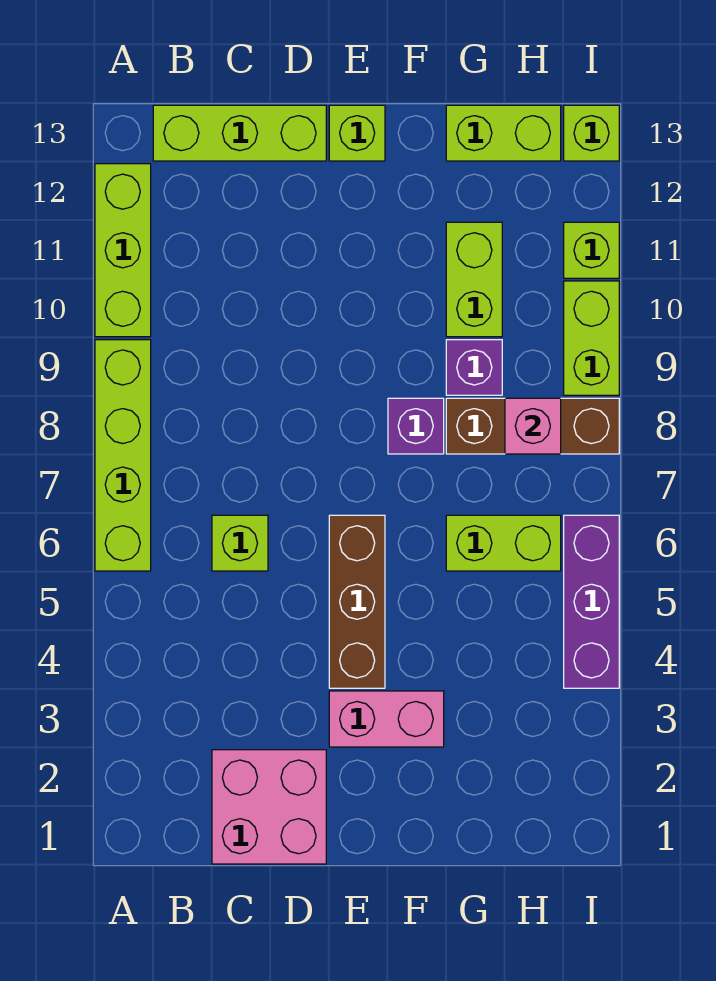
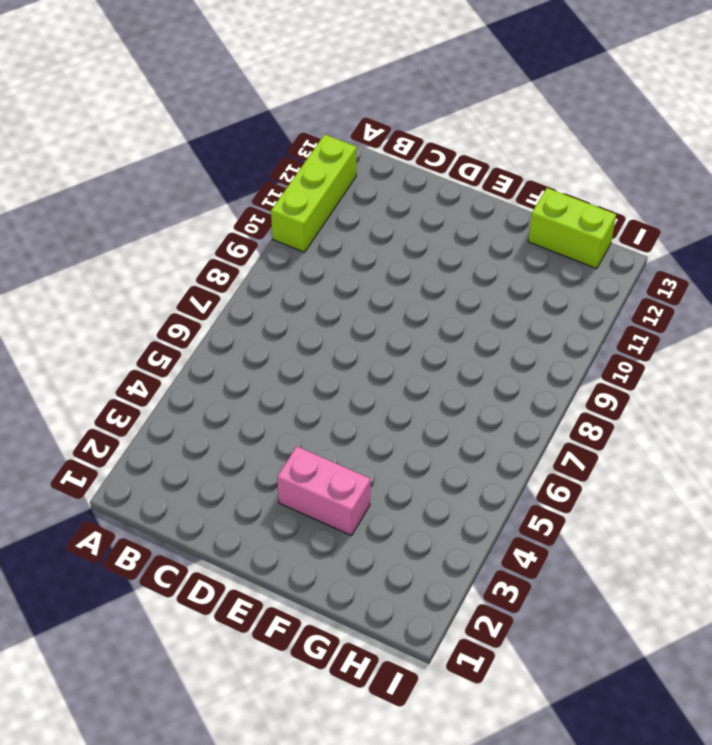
none -> lime 1x4 brick [95,340,151,571]
none -> lime 1x3 brick [153,105,326,161]
none -> pink 2x2 brick [212,750,326,864]

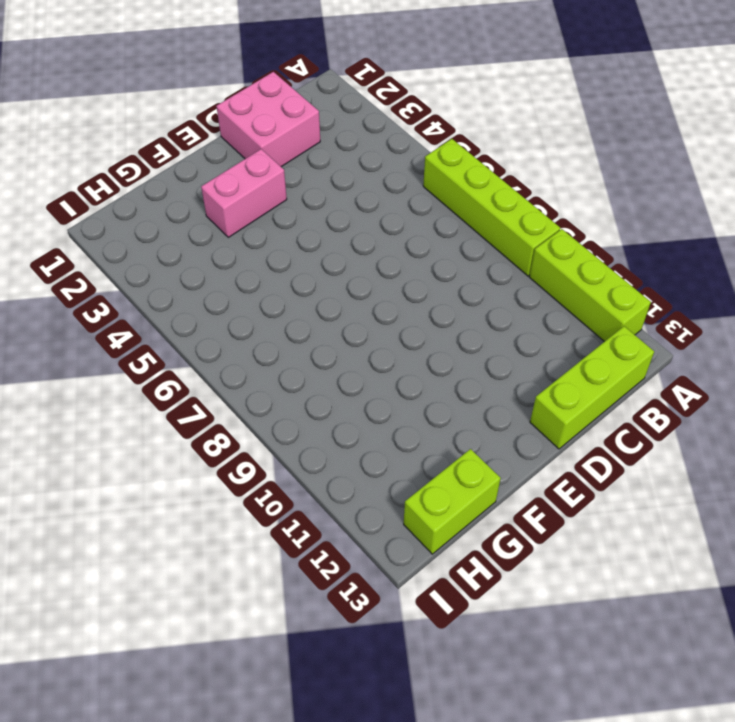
none -> lime 1x1 brick [212,515,268,571]
none -> brown 1x3 brick [329,515,385,688]
none -> lime 1x1 brick [329,105,385,161]

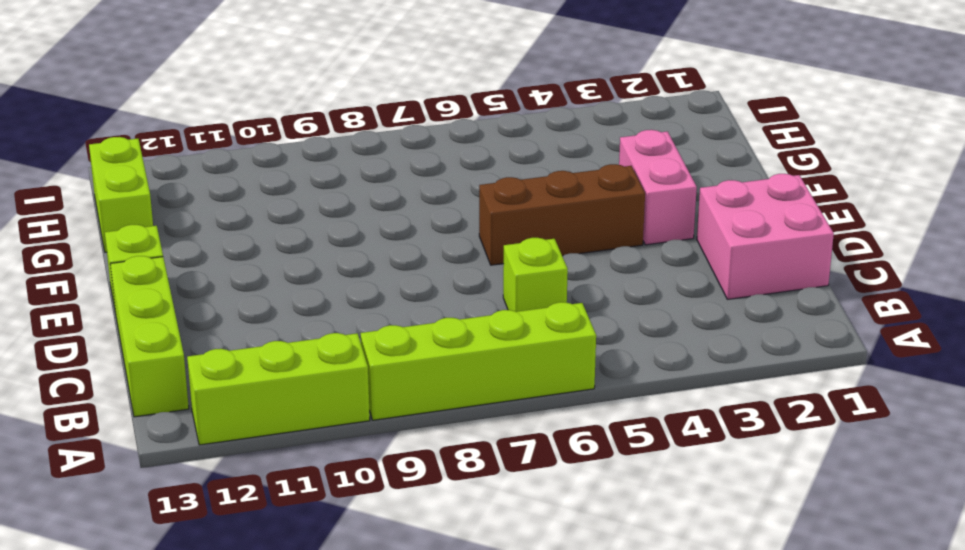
none -> purple 1x1 brick [388,398,444,454]
none -> lime 1x2 brick [446,515,561,571]
none -> brown 1x3 brick [446,398,619,454]

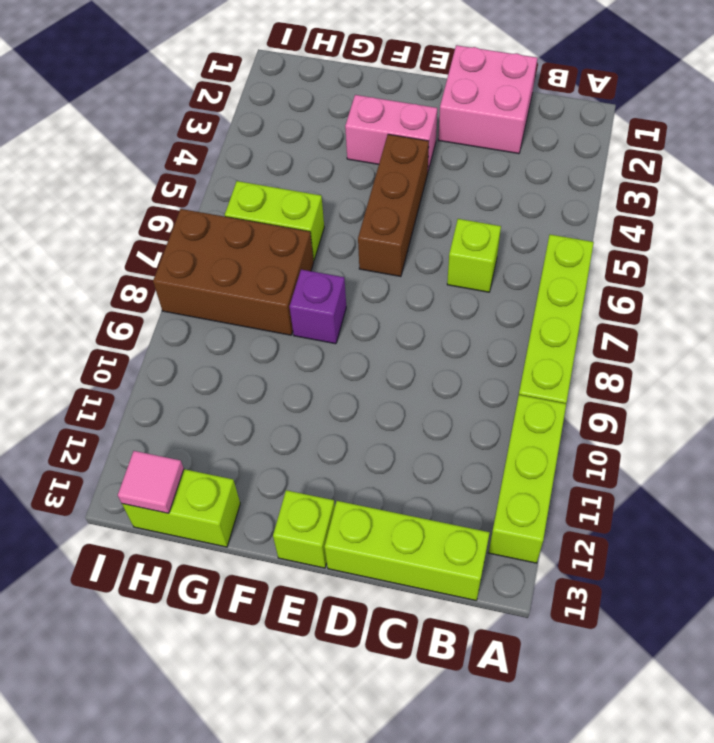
brown 2x3 brick [153,209,314,335] -> brown 1x3 brick [446,398,619,454]
pink 1x1 tile [118,451,184,513] -> none
none -> purple 1x1 brick [446,340,502,395]
none -> lime 1x2 brick [446,222,502,337]
none -> purple 1x3 brick [564,515,619,688]

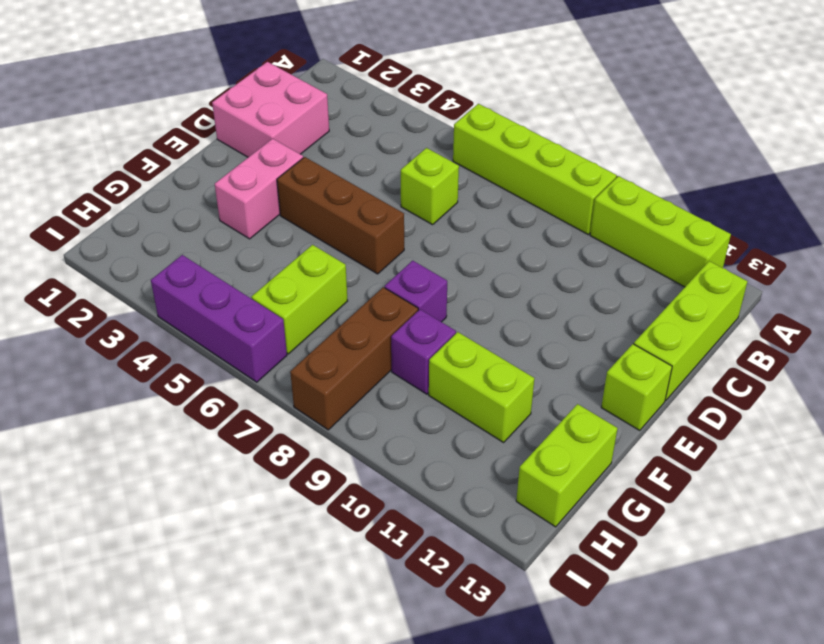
none -> lime 1x2 brick [564,281,619,395]
none -> lime 1x1 brick [564,222,619,278]
none -> lime 1x1 brick [564,105,619,161]

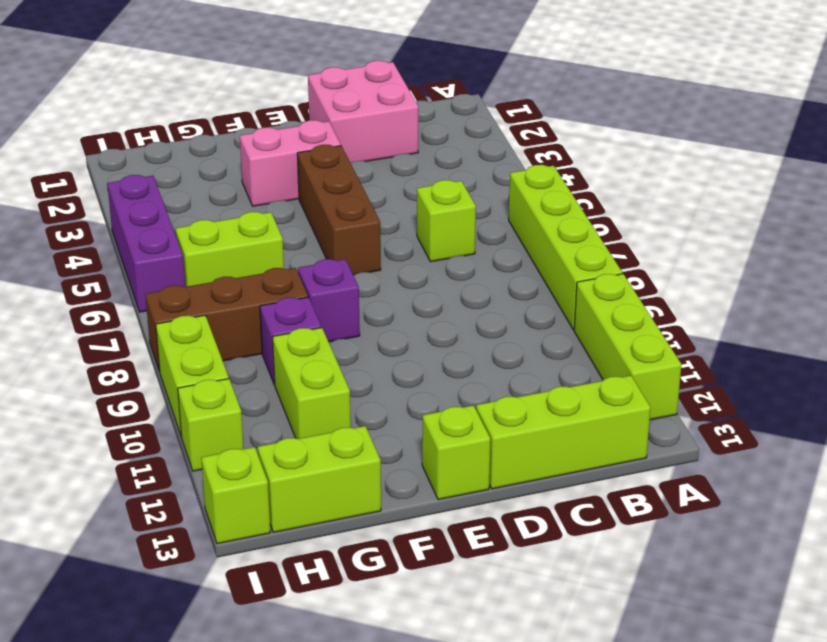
none -> pink 1x1 brick [505,398,561,454]

